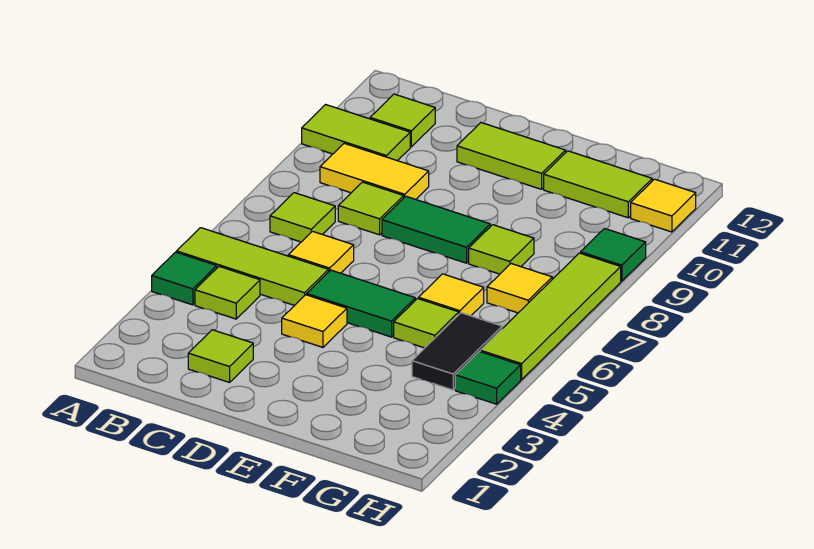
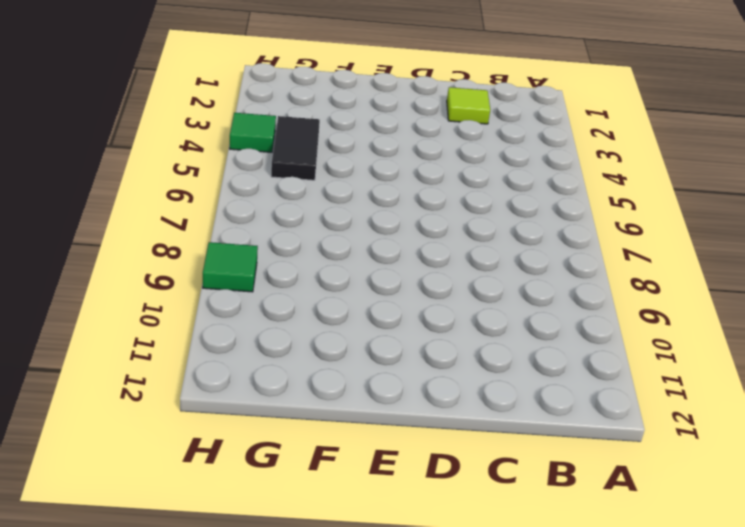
none -> green 1x1 tile [152,252,217,305]
none -> lime 1x3 tile [177,228,329,305]
none -> lime 1x2 tile [302,105,410,161]

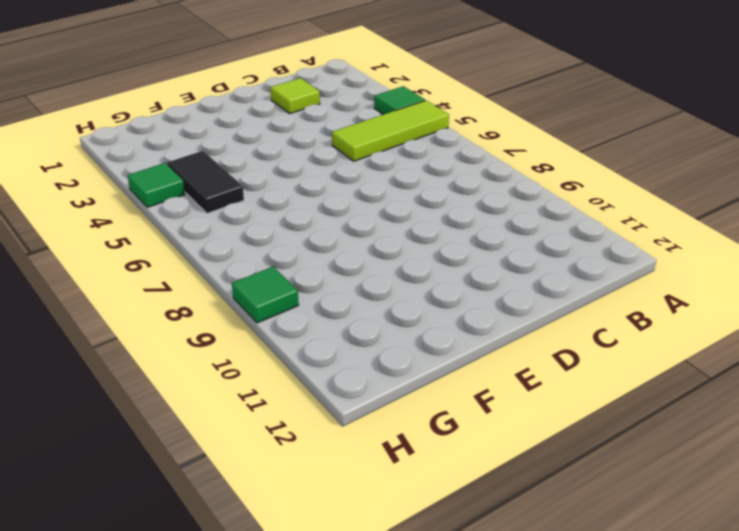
none -> lime 1x2 tile [302,105,410,161]
none -> lime 1x1 tile [195,267,260,319]
none -> lime 1x1 tile [270,193,335,242]

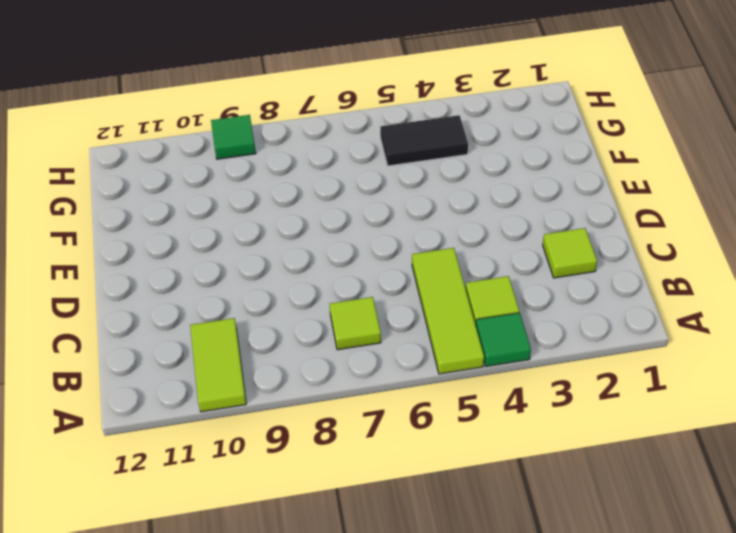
none -> yellow 1x2 tile [320,143,429,199]
none -> lime 1x1 tile [370,94,435,147]
none -> yellow 1x1 tile [288,231,354,273]

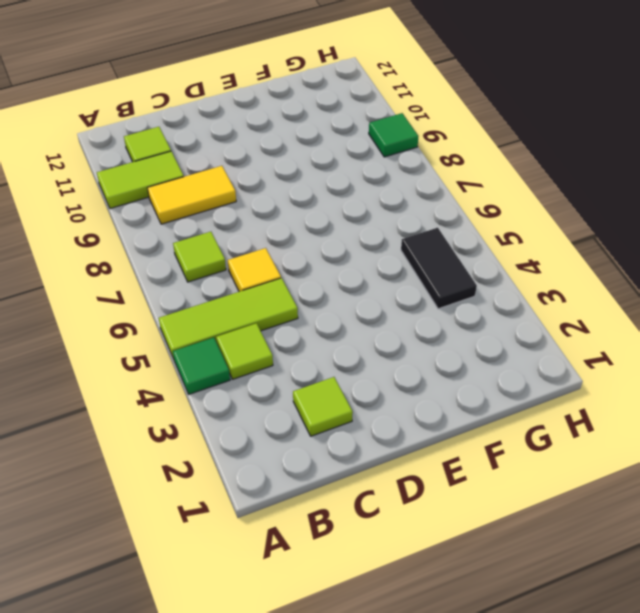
none -> lime 1x1 tile [338,182,404,235]
none -> yellow 1x1 tile [282,295,347,347]
none -> green 1x2 tile [307,270,415,337]

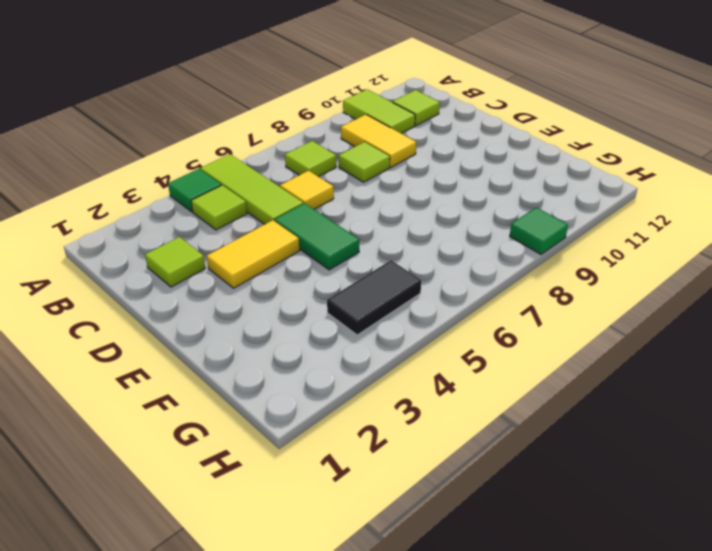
yellow 1x2 tile [207,220,299,288] -> yellow 1x1 tile [282,295,347,347]
none -> green 1x2 tile [382,196,490,263]
none -> lime 1x2 tile [457,123,566,189]
none -> lime 1x1 tile [394,299,459,348]

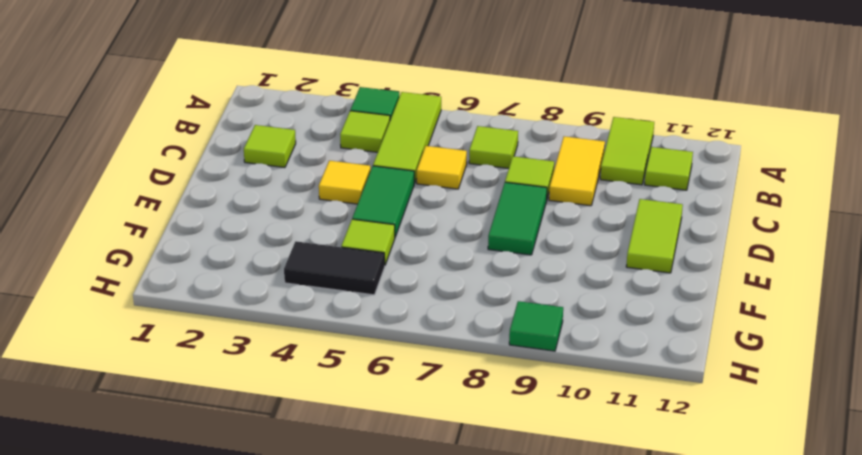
none -> yellow 1x1 tile [419,274,484,316]
none -> lime 1x1 tile [469,225,534,274]
none -> lime 1x2 tile [544,151,652,218]

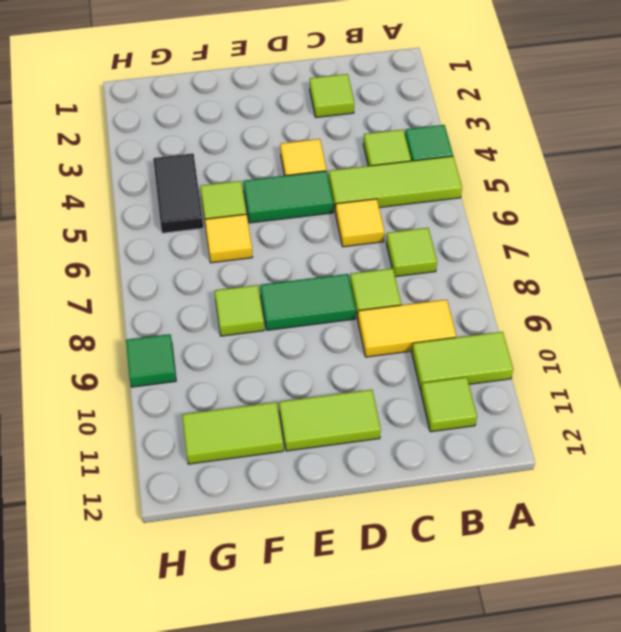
none -> yellow 1x1 tile [487,264,552,313]
none -> green 1x1 tile [455,352,521,404]
none -> lime 1x4 tile [480,253,621,380]

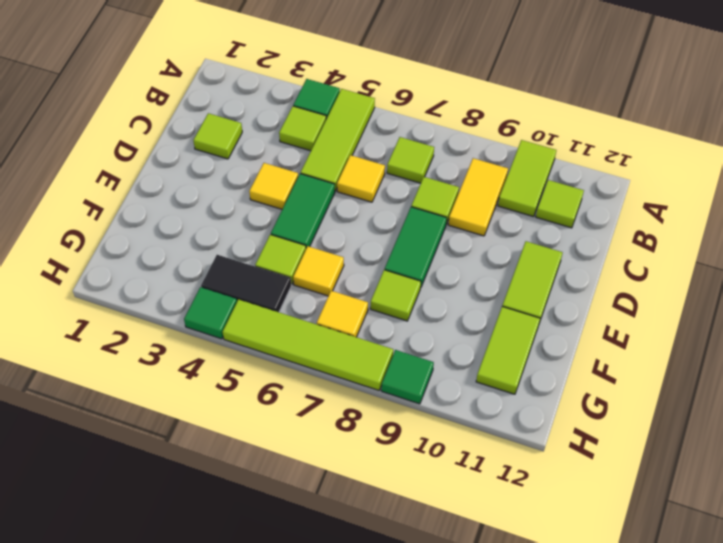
none -> yellow 1x1 tile [631,179,696,232]

